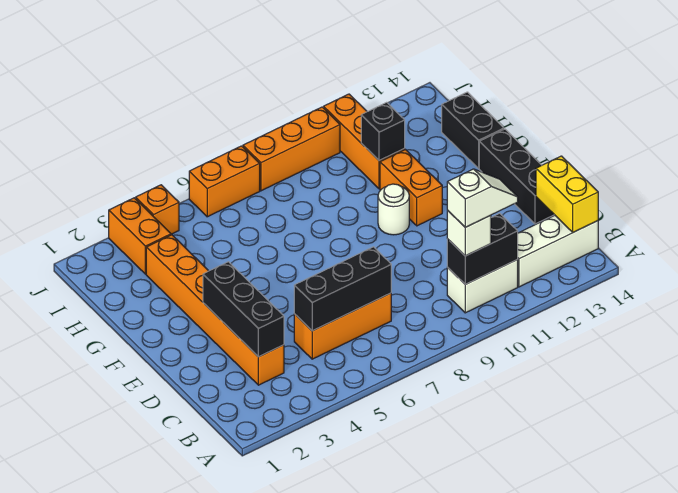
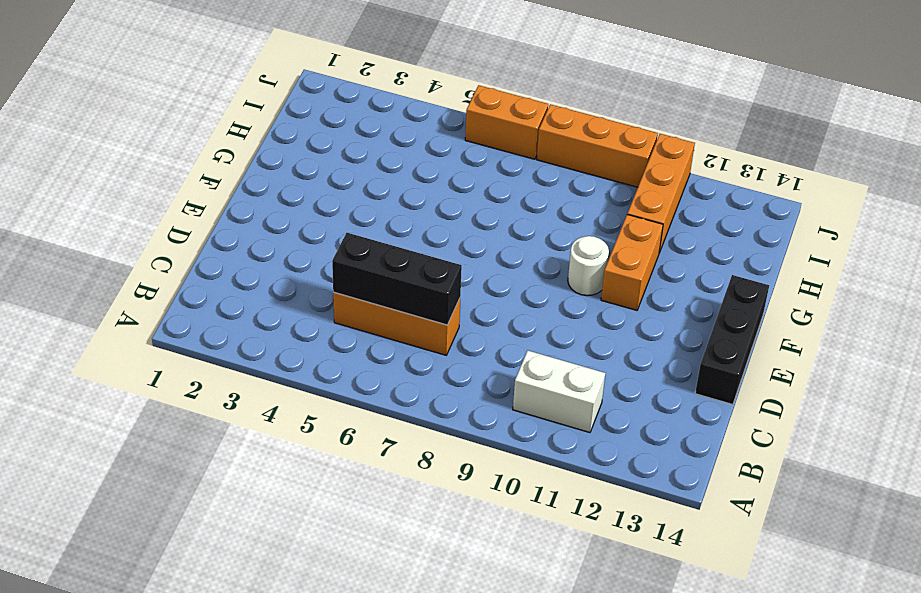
none -> white 1x3 brick [517,215,598,287]
none -> orange 1x6 brick [146,235,284,385]
none -> black 1x2 brick [442,92,504,168]

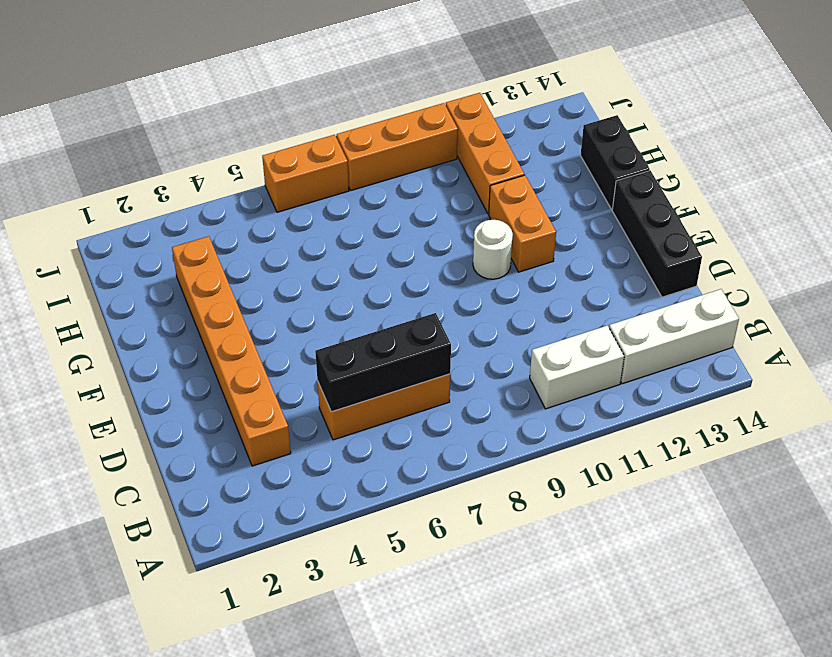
none -> orange 1x2 brick [109,198,171,274]
none -> orange 1x1 brick [136,185,179,234]
none -> black 1x2 brick [447,213,518,284]

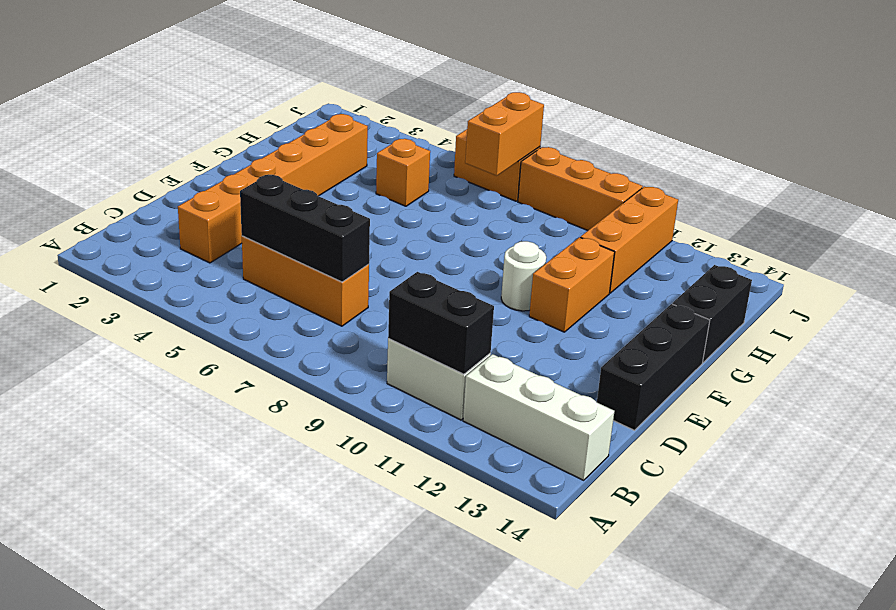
orange 1x1 brick [376,139,430,206] -> orange 1x1 brick moved to [136,185,179,234]
orange 1x2 brick [465,92,544,176] -> orange 1x2 brick moved to [109,198,171,274]
none -> yellow 1x2 brick [536,156,598,232]
none -> black 1x3 brick [203,262,284,357]
none -> black 1x1 brick [361,102,405,161]

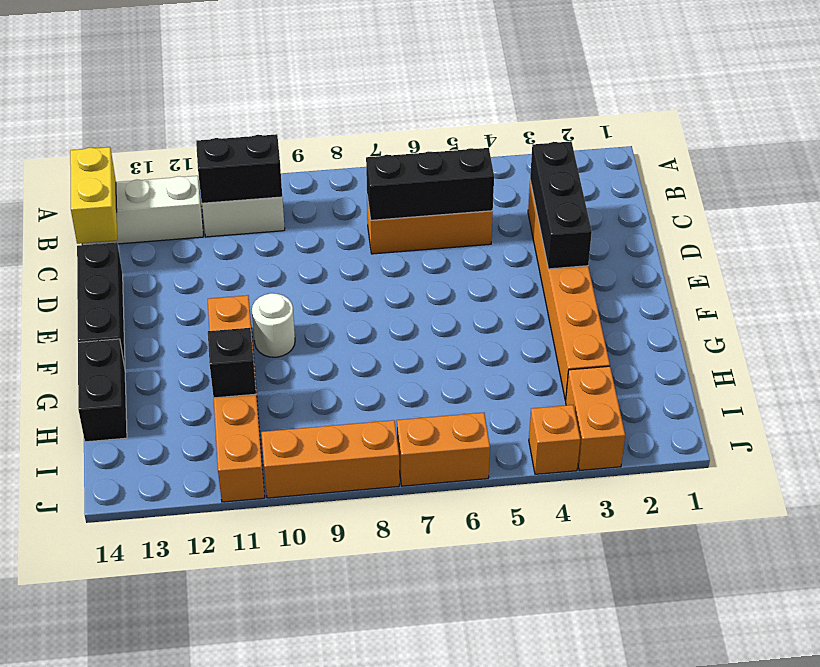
none -> white 1x1 brick [447,210,491,256]
none -> white 1x2 slope [447,169,518,227]

